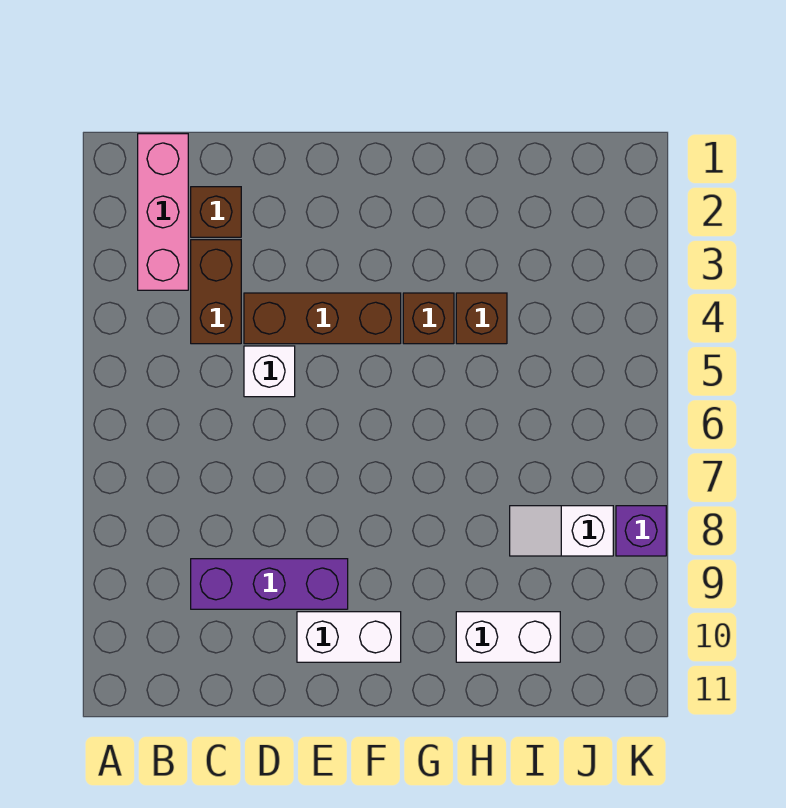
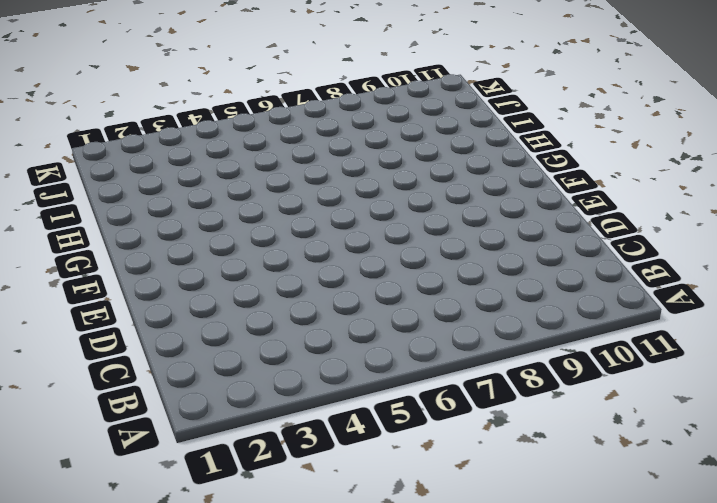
none -> pink 1x3 brick [138,134,188,290]
none -> brown 1x1 brick [191,187,241,237]
none -> brown 1x2 brick [191,240,241,344]

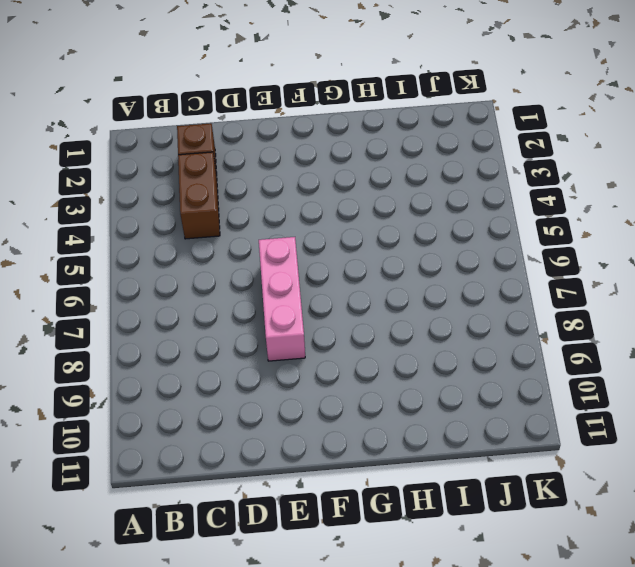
pink 1x3 brick [259,237,305,361] -> pink 1x3 brick moved to [138,134,188,290]
none -> purple 1x3 brick [191,559,348,609]
none -> brown 1x3 brick [244,293,401,344]
none -> white 1x1 brick [244,346,295,397]

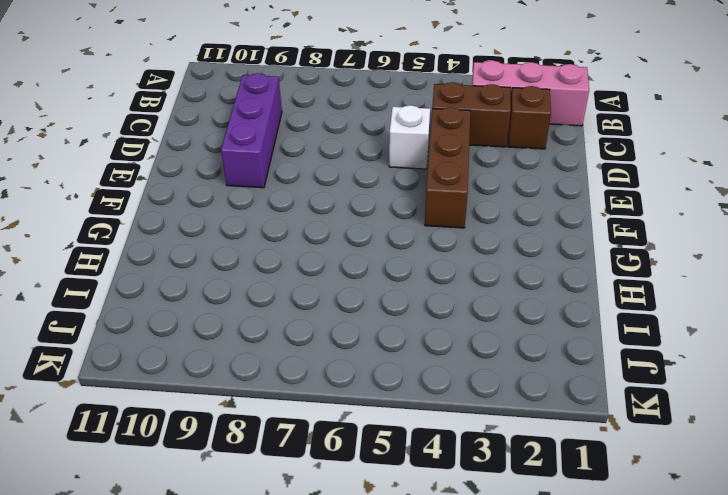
none -> white 1x2 brick [297,612,401,662]
none -> brown 1x1 brick [403,293,454,344]
none -> brown 1x1 brick [456,293,507,344]

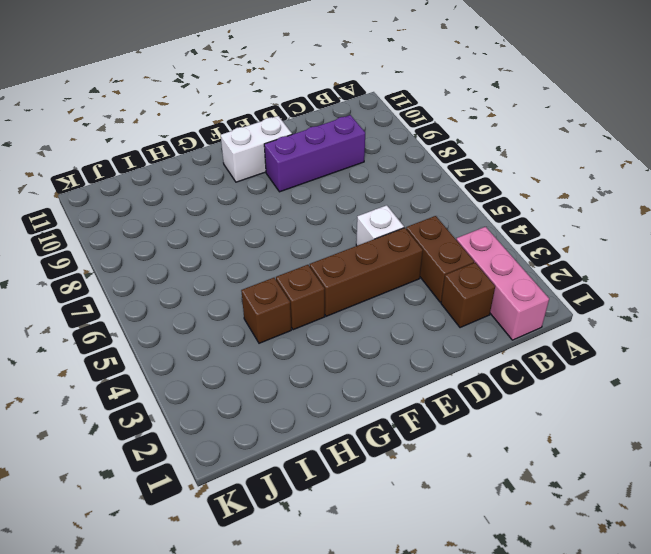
none -> white 1x2 brick [456,612,560,662]
none -> white 1x2 slope [510,506,613,556]
none -> purple 1x1 brick [616,506,666,556]

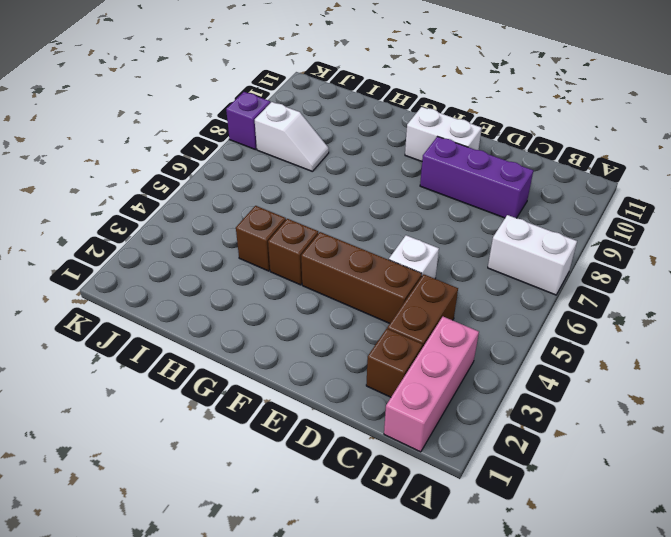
white 1x2 brick [488,215,577,295] -> white 1x2 brick moved to [456,612,560,662]

